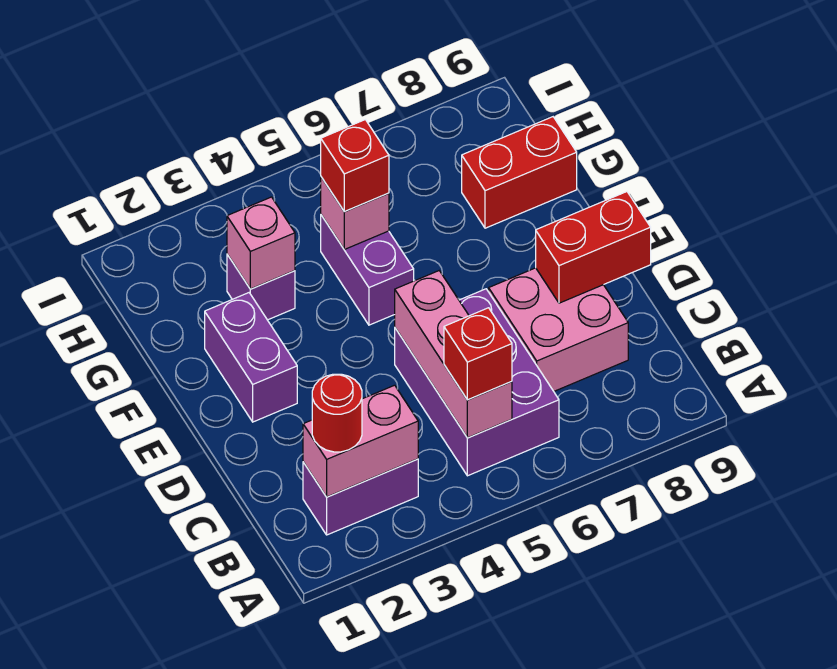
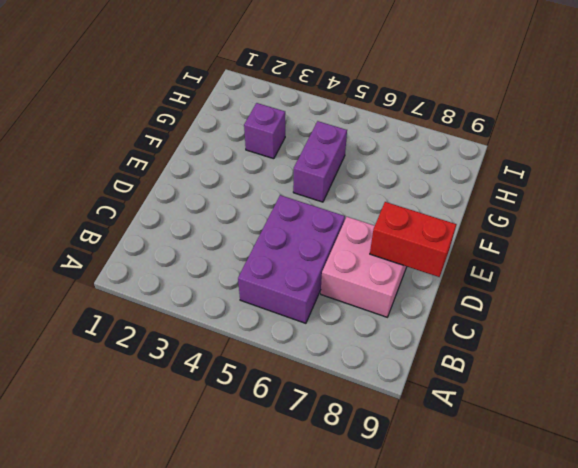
none -> purple 1x2 brick [303,459,418,535]
none -> purple 1x2 brick [205,293,297,422]
none -> red 1x2 brick [462,117,577,228]

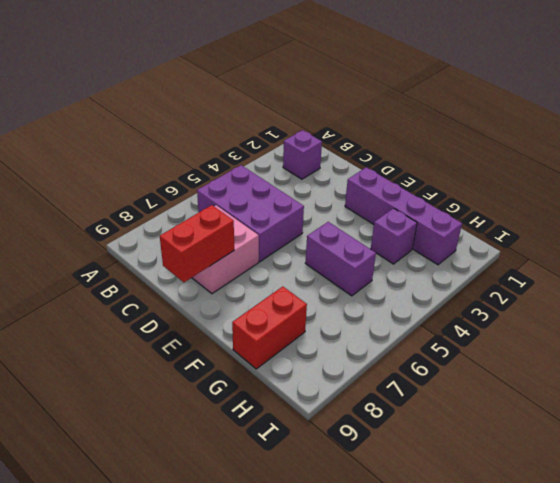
purple 1x1 brick [283,130,322,179] -> purple 1x2 brick [303,459,418,535]
purple 1x4 brick [345,167,462,265] -> purple 1x2 brick [205,293,297,422]
none -> pink 1x2 brick [303,385,418,497]
none -> pink 1x3 brick [395,271,512,438]
none -> pink 1x1 brick [227,197,295,289]

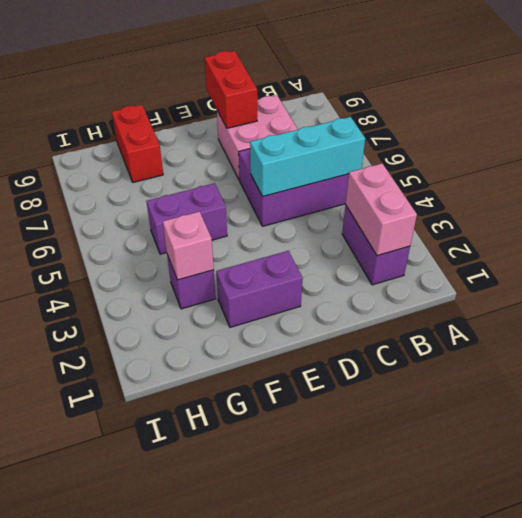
cyan 1x3 brick [250,117,365,197] -> pink 1x3 brick [395,271,512,438]
none -> pink 1x1 brick [321,177,389,249]
none -> red 1x1 round brick [312,374,362,452]
none -> red 1x1 brick [444,308,512,400]

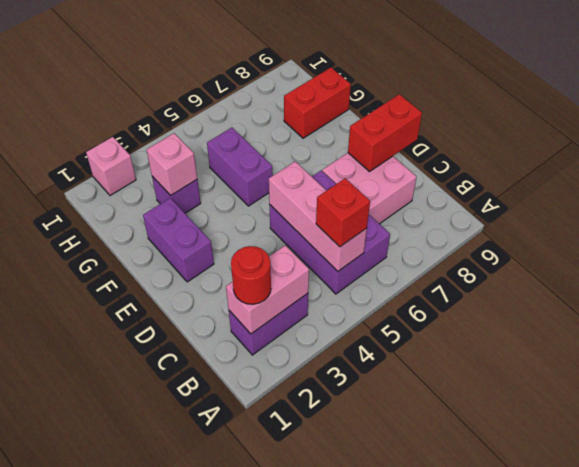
pink 1x1 brick [86,137,136,195] -> pink 1x1 brick moved to [321,177,389,249]
none -> red 1x1 brick [321,120,389,212]

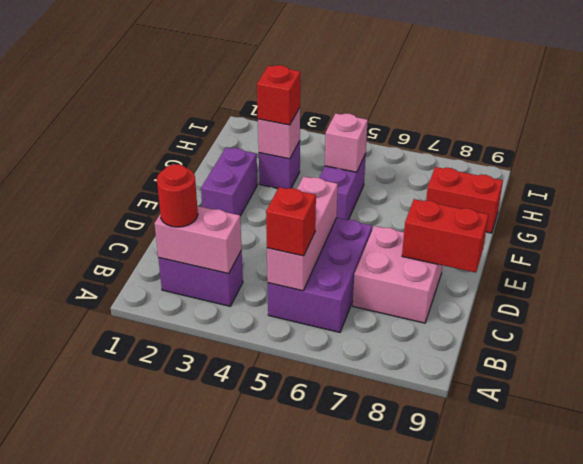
red 1x1 brick [257,65,300,125] -> red 1x1 brick moved to [321,120,389,212]

